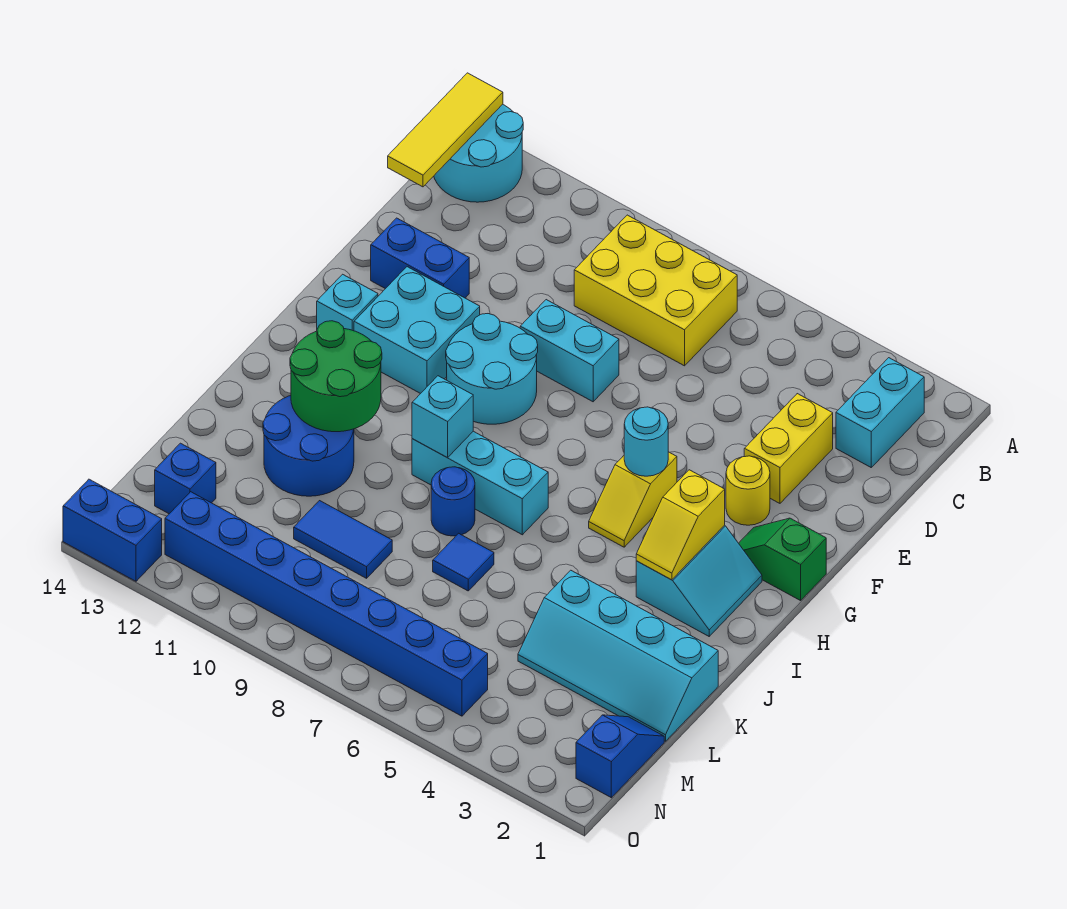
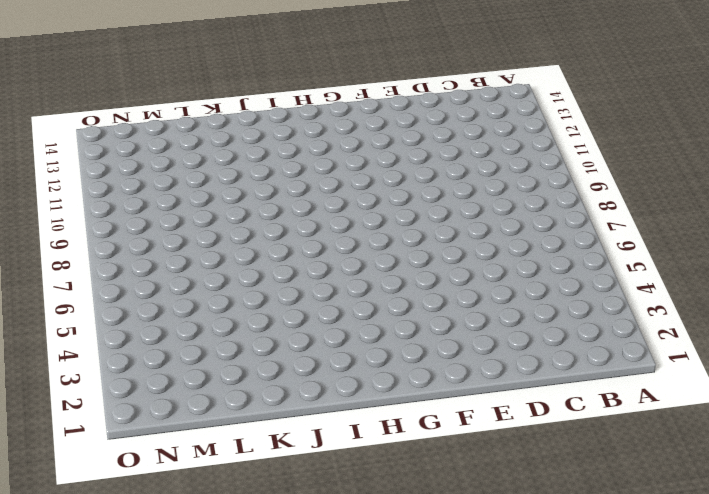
none -> cyan 2x2 round brick [434,104,523,202]
none -> cyan 1x2 brick [836,358,924,467]
none -> yellow 2x3 brick [574,215,737,366]

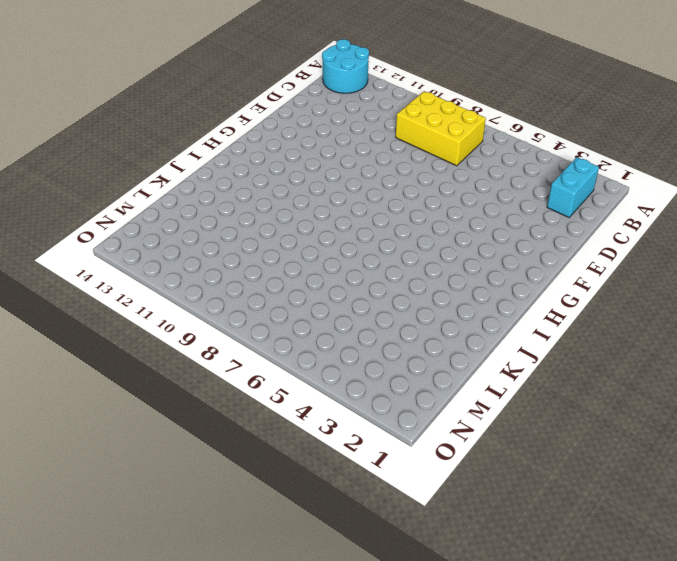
none -> yellow 1x2 brick [744,394,833,503]
none -> cyan 1x2 brick [520,300,619,402]
none -> blue 1x2 brick [371,218,469,298]

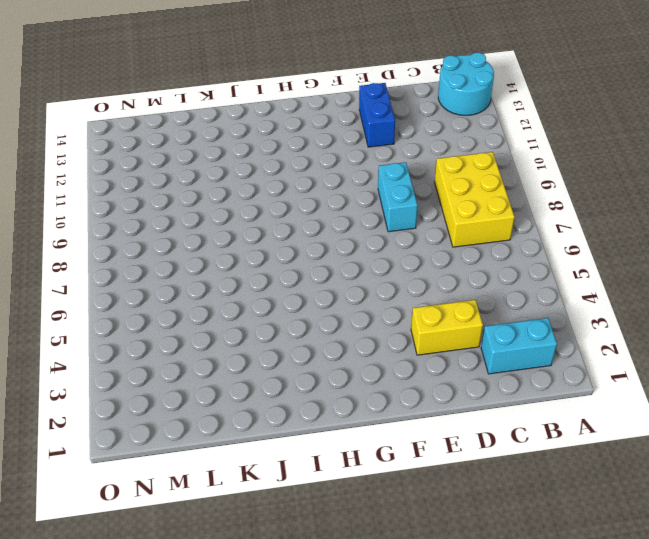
none -> yellow 1x1 round brick [726,456,770,525]
none -> cyan 2x2 round brick [446,314,538,424]
none -> cyan 2x2 brick [354,267,480,394]

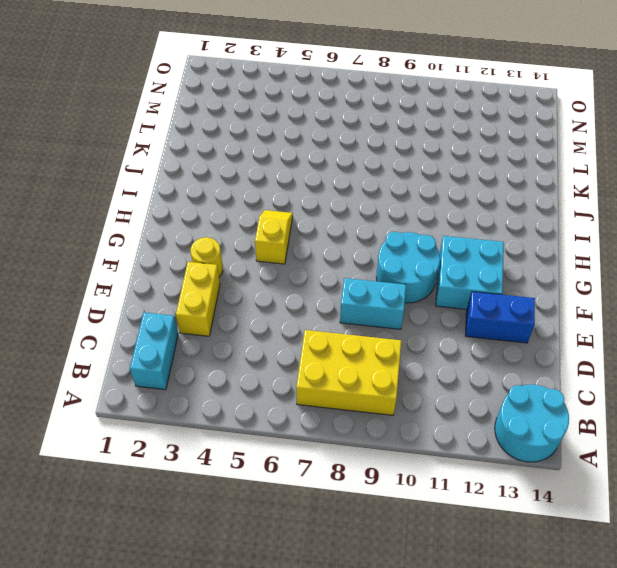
none -> green 1x2 slope [739,518,826,601]
none -> cyan 1x1 brick [317,274,378,331]
none -> cyan 2x2 slope [636,525,762,636]

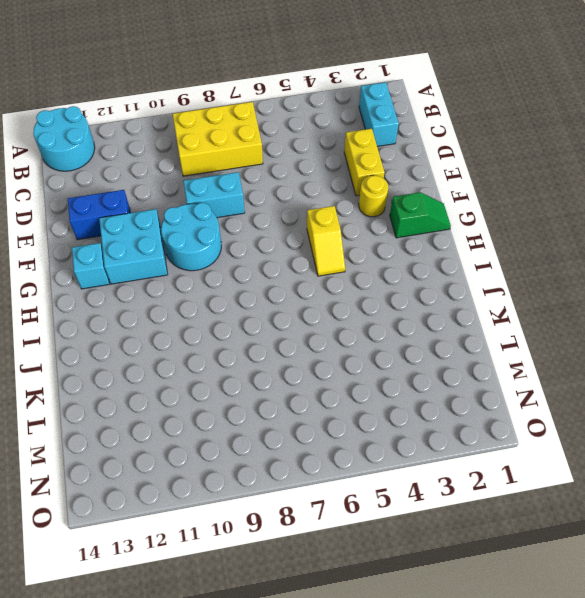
green 1x2 slope [390,192,451,238] -> green 1x2 slope turned to [739,518,826,601]
none -> cyan 2x2 slope [636,525,762,636]
none -> cyan 1x3 brick [412,431,548,535]
none -> blue 1x1 round brick [431,467,475,536]

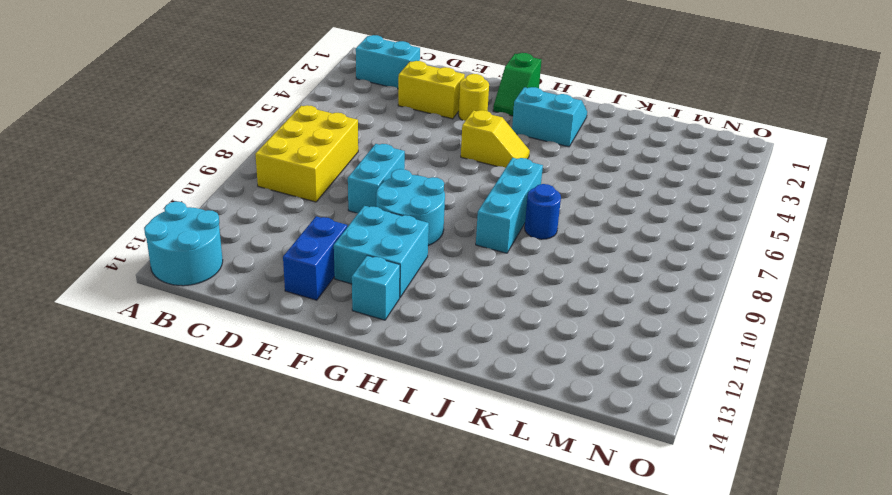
none -> blue 2x2 round brick [263,396,354,496]
none -> cyan 2x4 slope [518,570,718,741]
none -> blue 1x1 tile [433,533,494,591]

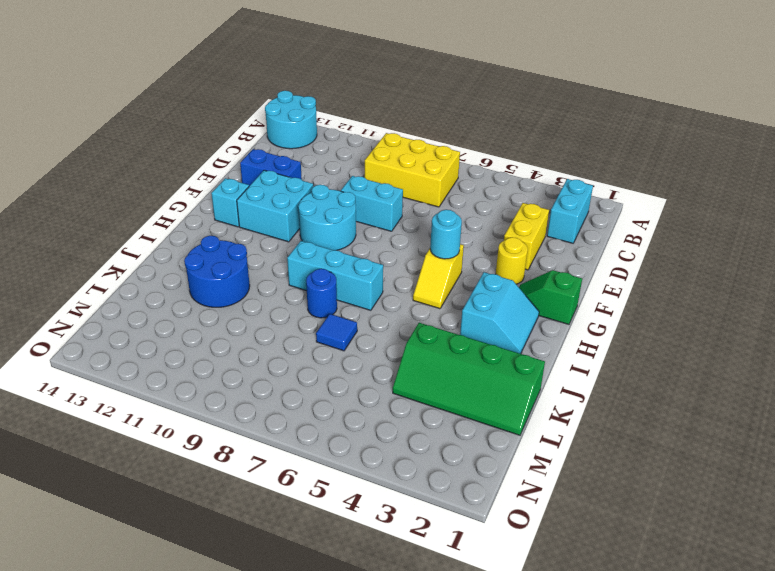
green 2x4 slope [393,323,545,435] -> cyan 2x4 slope [518,570,718,741]
none -> blue 1x2 tile [294,501,392,578]
none -> blue 1x2 slope [576,715,664,798]
none -> blue 1x1 brick [155,443,216,514]

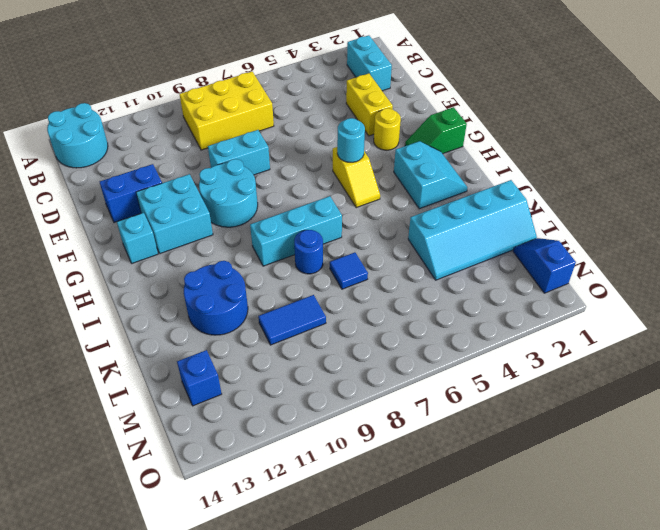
none -> blue 1x8 brick [165,492,488,716]
none -> blue 1x2 brick [63,479,162,581]
none -> yellow 1x3 tile [388,73,503,187]

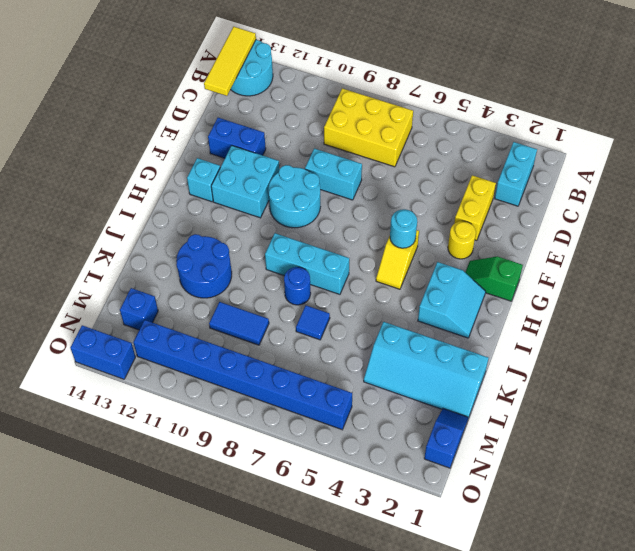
none -> yellow 1x2 slope [636,470,725,580]
none -> cyan 1x1 brick [412,376,473,457]
none -> green 2x2 round brick [290,321,382,432]

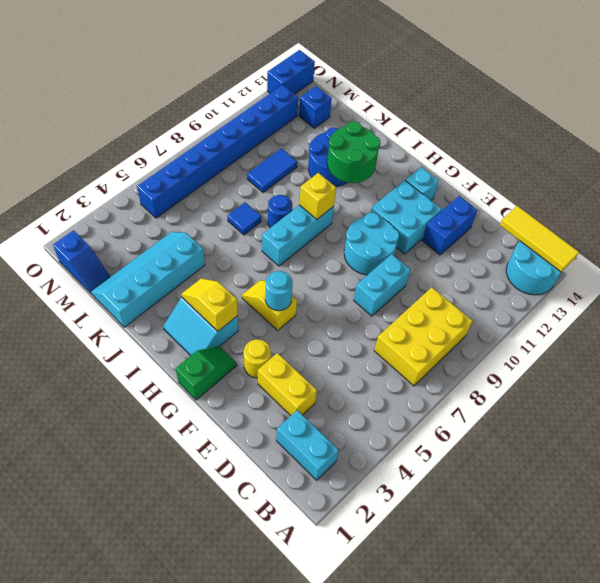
yellow 1x1 brick [299,173,336,219] -> cyan 1x1 brick [412,376,473,457]

